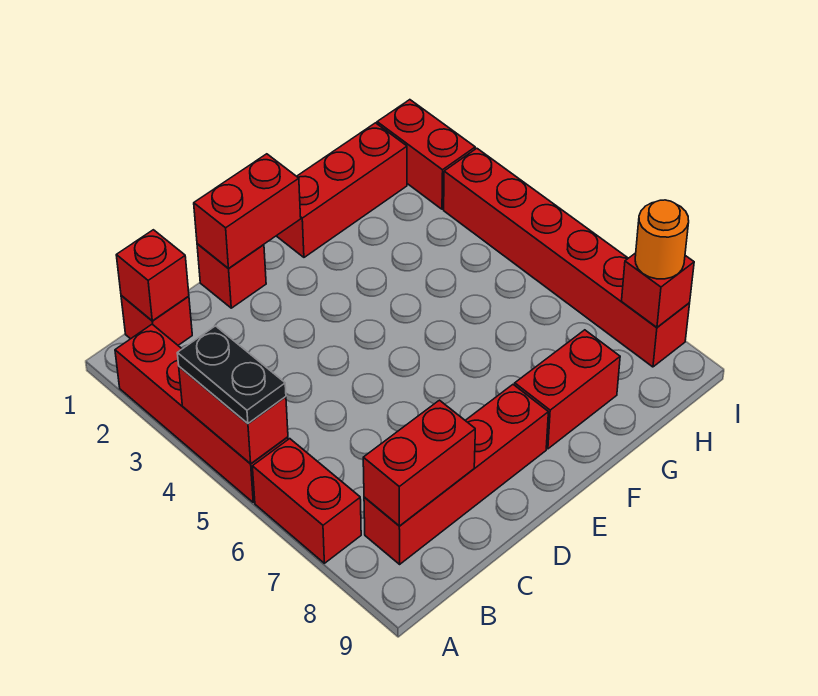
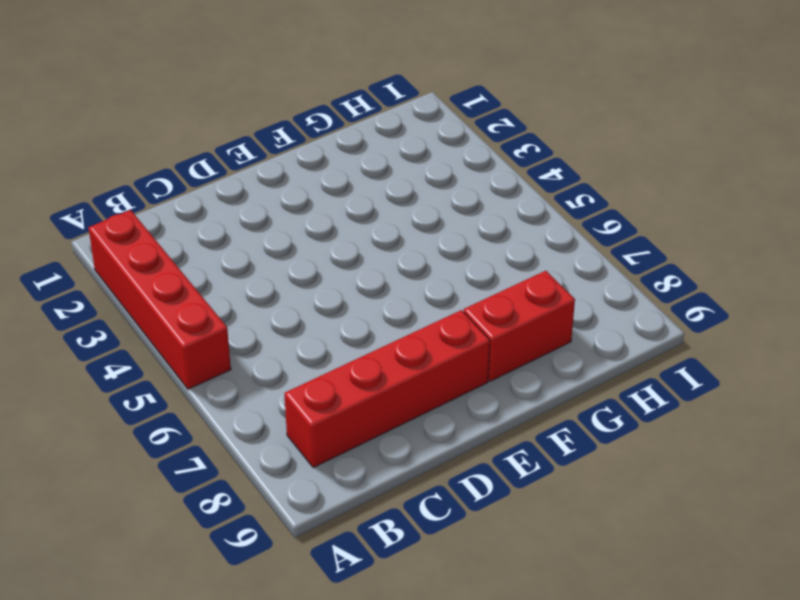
none -> red 1x2 brick [252,439,361,563]
none -> red 1x1 brick [121,296,192,345]
none -> red 1x1 brick [197,244,266,308]

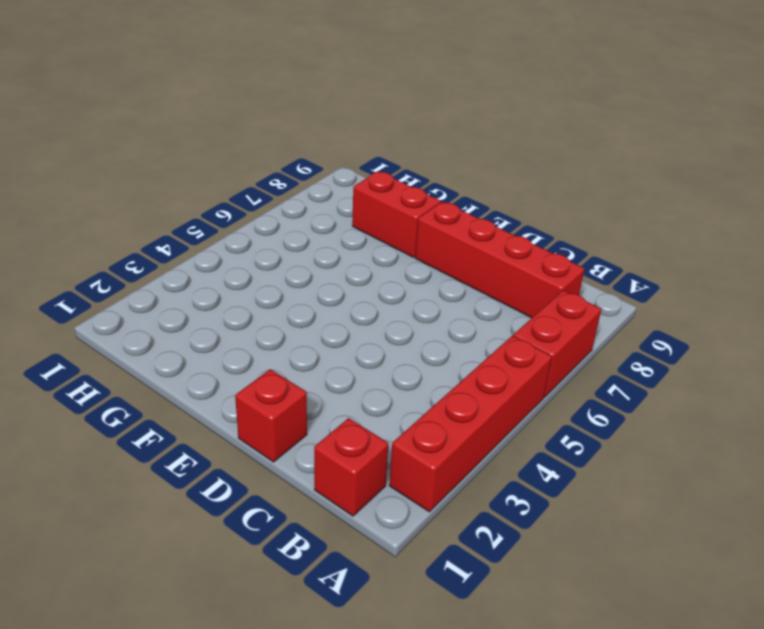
none -> red 1x3 brick [277,123,407,257]
none -> red 1x2 brick [377,100,475,209]
none -> red 1x6 brick [444,148,690,367]

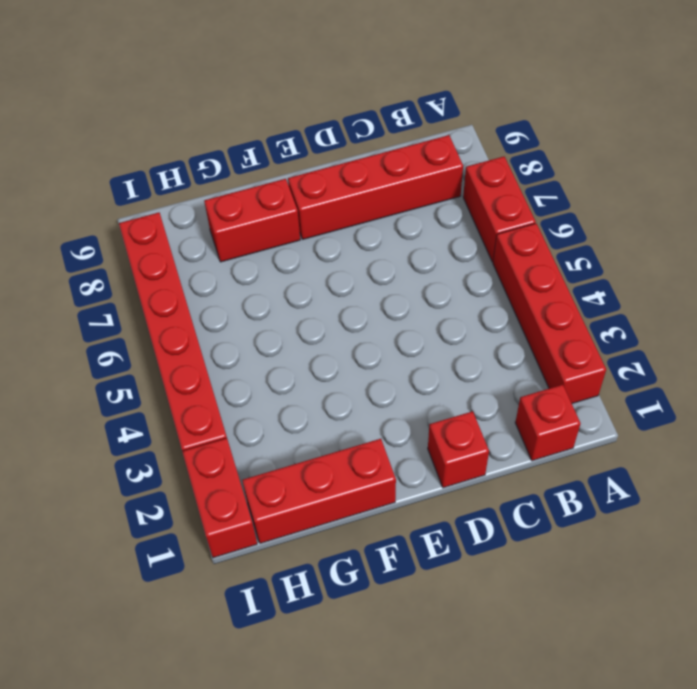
none -> red 1x2 brick [179,367,288,464]
none -> red 1x1 brick [116,230,189,321]
none -> red 1x2 brick [363,400,475,526]

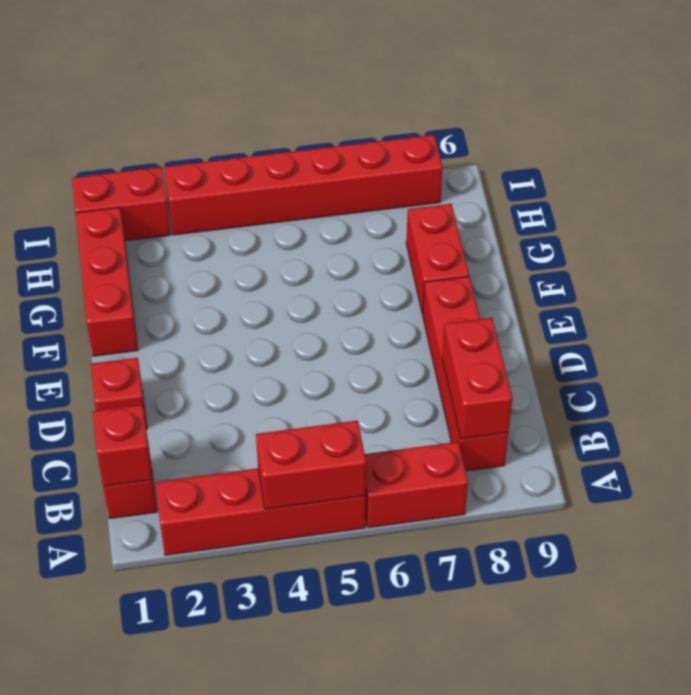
none -> red 1x2 brick [194,154,301,268]
none -> red 1x1 brick [622,253,694,327]
none -> black 1x2 plate [177,326,286,423]

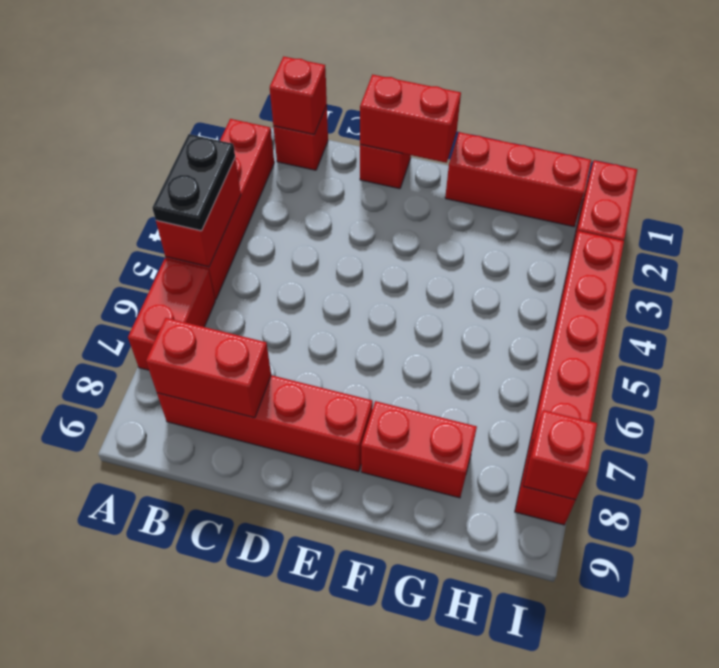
none -> orange 1x1 round brick [635,200,689,279]

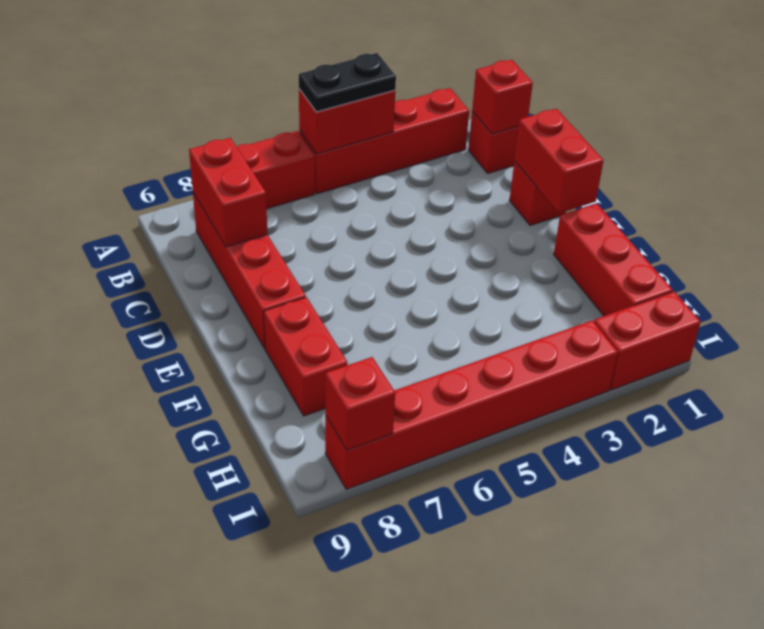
none -> orange 1x1 round brick [635,200,689,279]

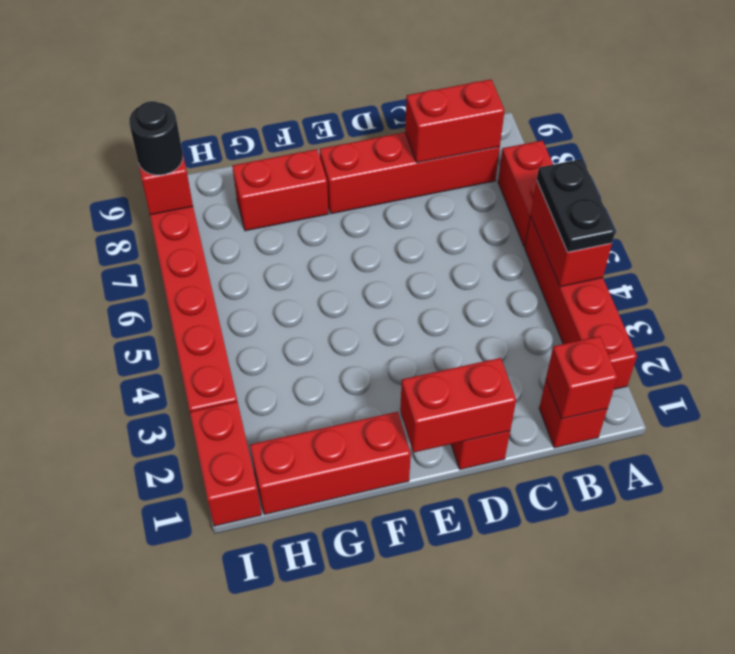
black 1x1 round brick [129,101,183,175] -> orange 1x1 round brick [635,200,689,279]

